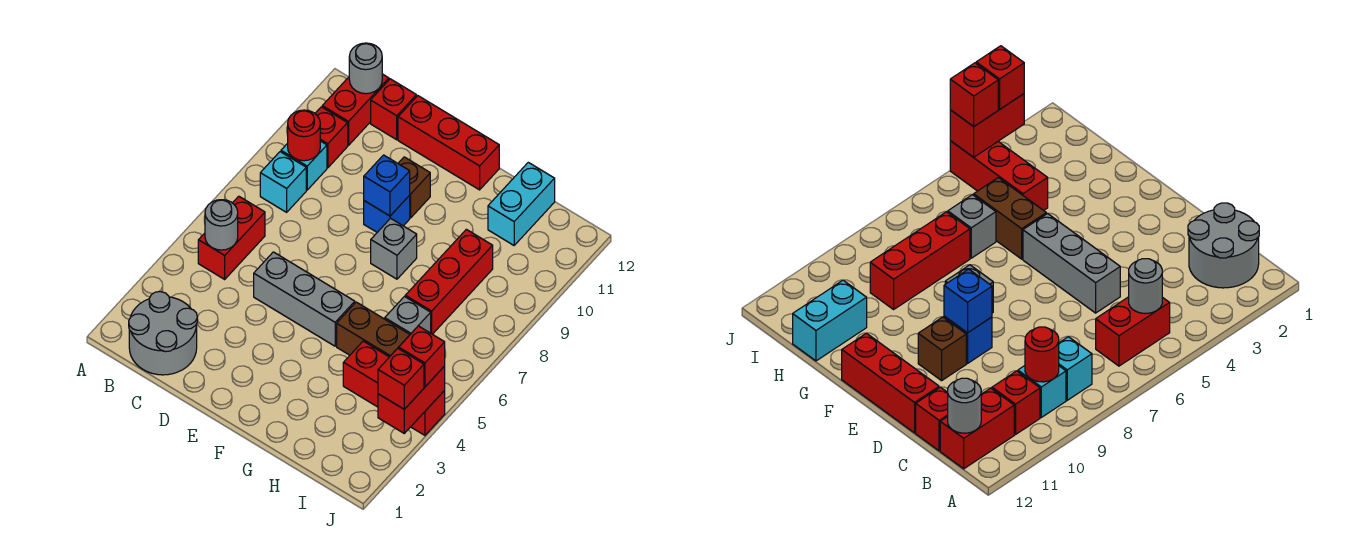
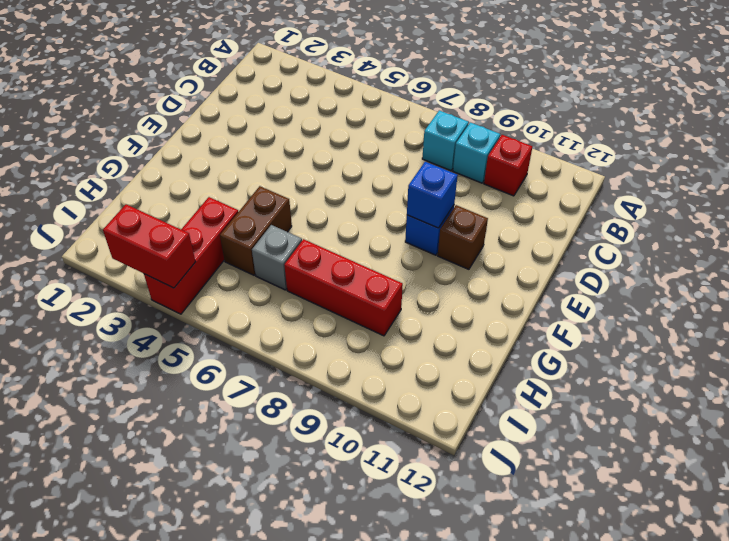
none -> grey 2x2 round brick [129,292,197,375]
none -> red 1x2 brick [198,196,265,279]
none -> red 1x2 brick [322,74,389,145]

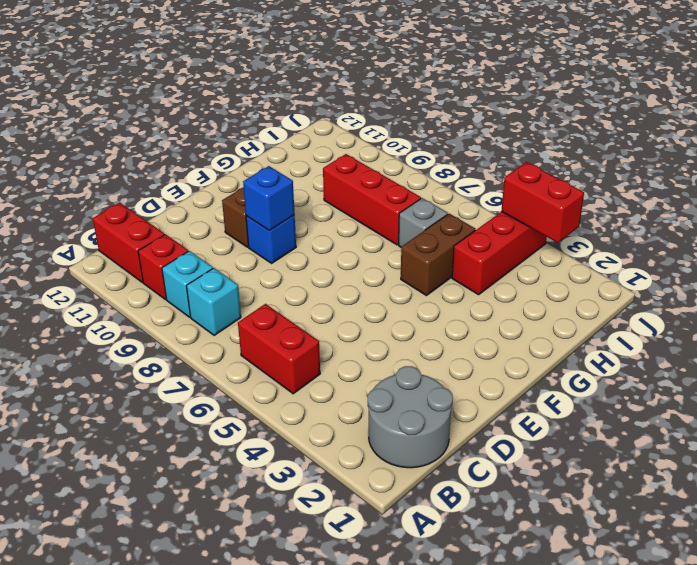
none -> red 1x1 brick [371,79,416,140]
none -> grey 1x3 brick [254,252,355,346]
none -> red 1x3 brick [398,96,499,190]

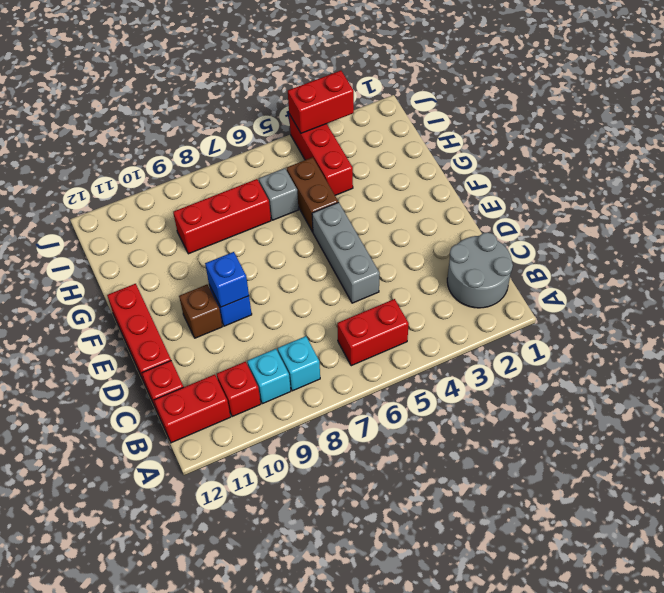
none -> grey 1x1 brick [371,218,417,279]
none -> cyan 1x2 brick [488,162,555,245]
none -> grey 1x1 round brick [205,200,238,250]

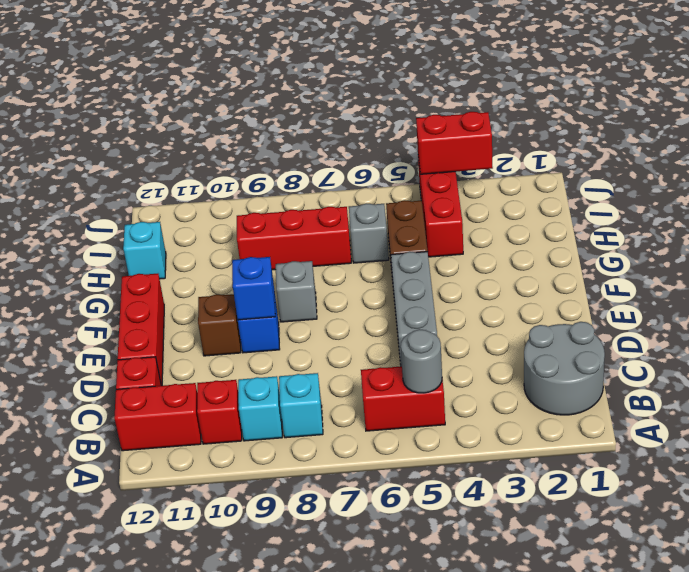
cyan 1x1 brick [123,222,166,279] -> cyan 1x2 brick [488,162,555,245]
none -> red 1x1 round brick [288,110,320,161]
none -> grey 1x1 round brick [349,43,382,94]
none -> red 1x1 brick [378,348,424,409]

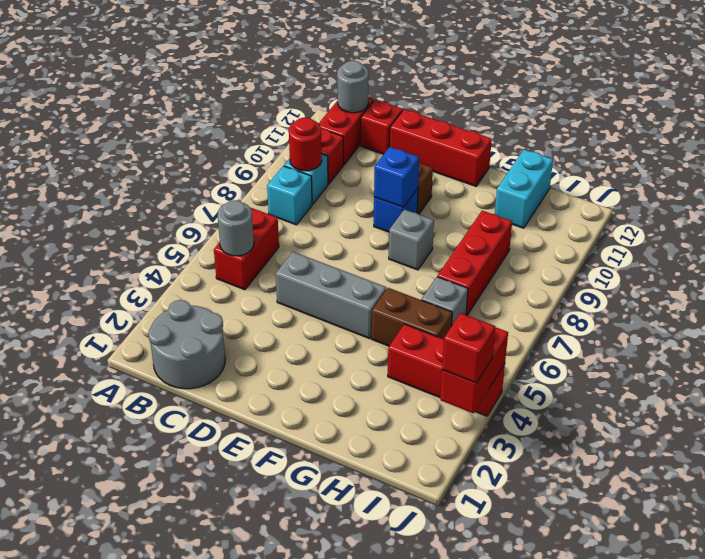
none -> red 1x1 brick [399,326,445,387]

